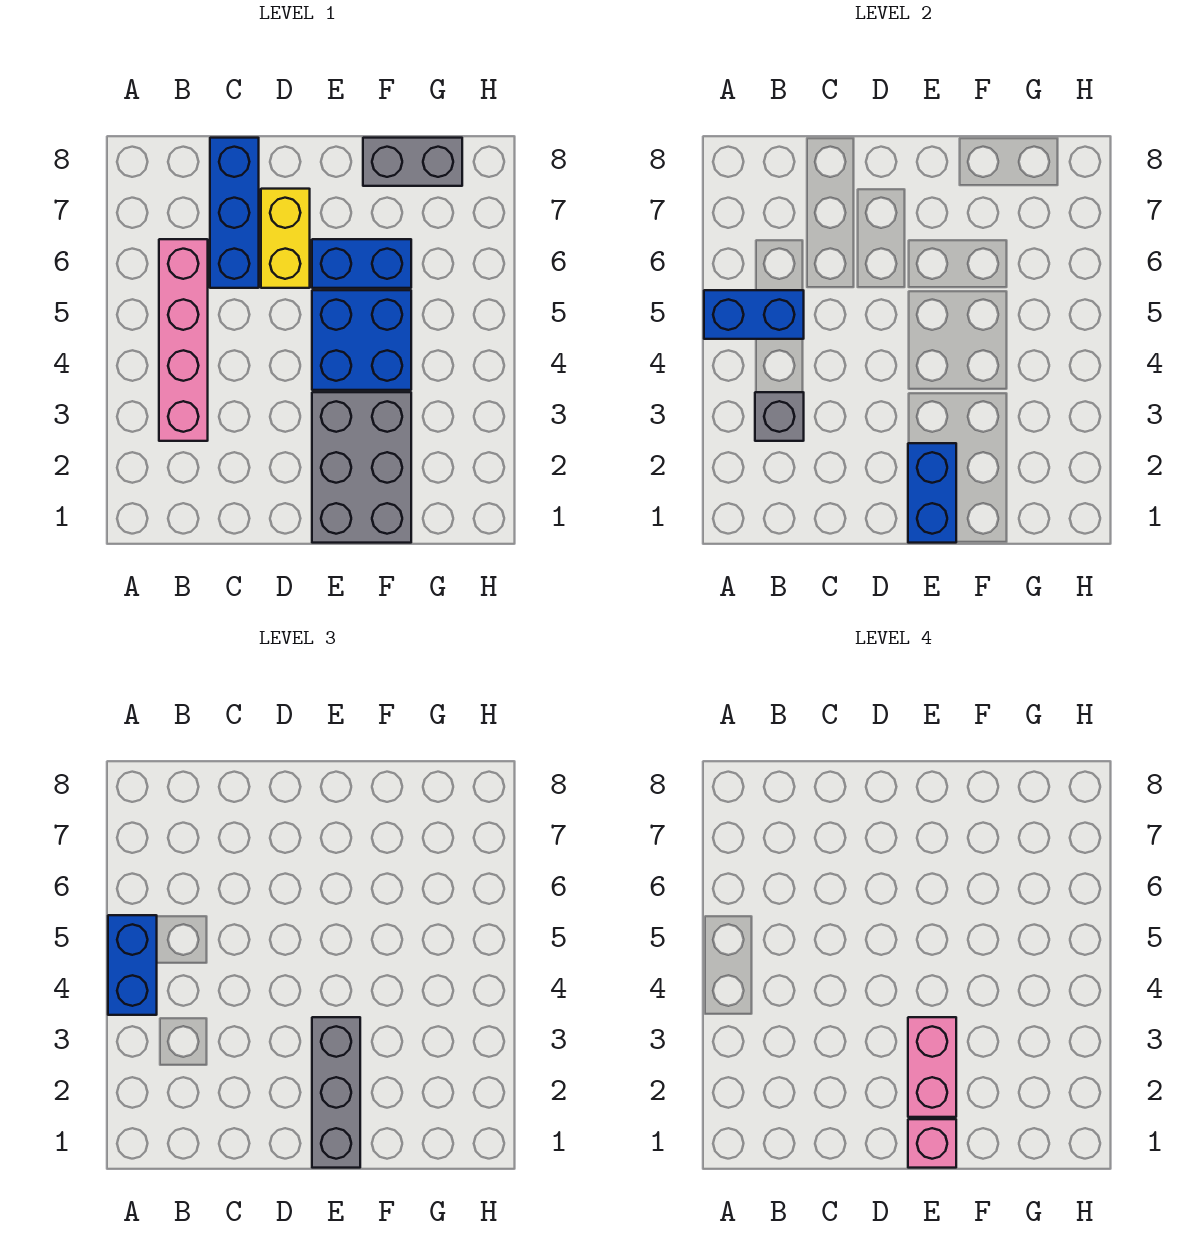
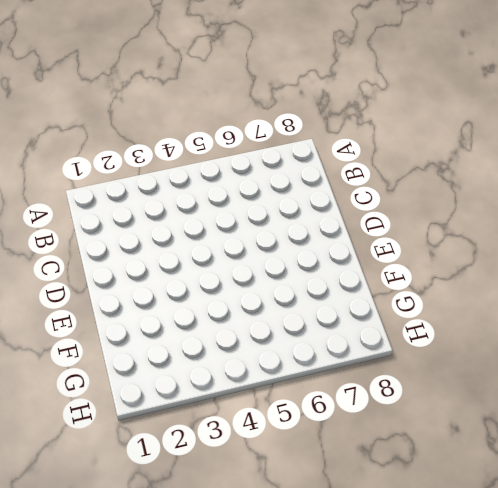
none -> pink 1x4 brick [159,239,208,441]
none -> blue 1x3 brick [210,138,259,288]
none -> yellow 1x2 brick [261,189,310,288]

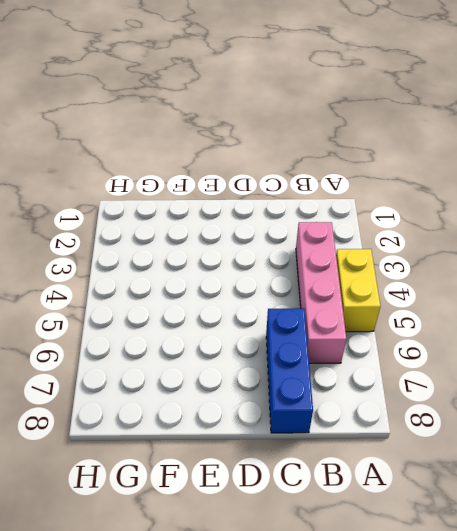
yellow 1x2 brick [336,249,380,332] -> yellow 1x2 brick moved to [261,189,310,288]
none -> grey 2x3 brick [312,392,411,543]
none -> blue 2x2 brick [312,290,411,390]
none -> blue 1x2 brick [312,239,411,288]

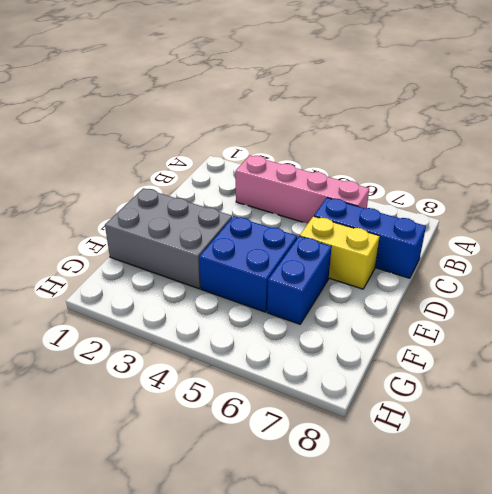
none -> grey 1x2 brick [363,138,462,186]
none -> blue 1x2 brick [704,290,804,339]
none -> grey 1x1 brick [755,392,804,441]

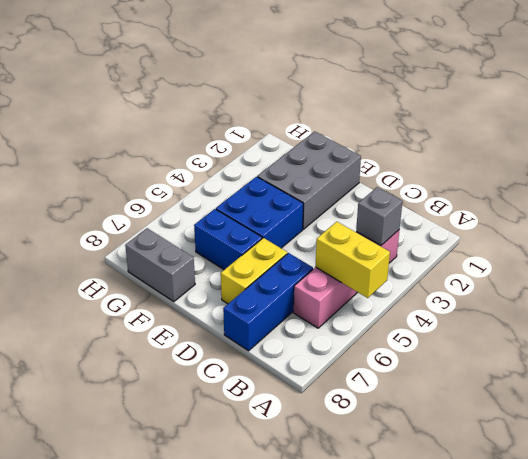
yellow 1x2 brick [315,222,390,298] -> blue 1x2 brick [704,290,804,339]
none -> blue 1x2 brick [908,443,956,543]
none -> blue 1x2 brick [108,915,157,1015]
none -> grey 1x3 brick [312,1017,360,1168]

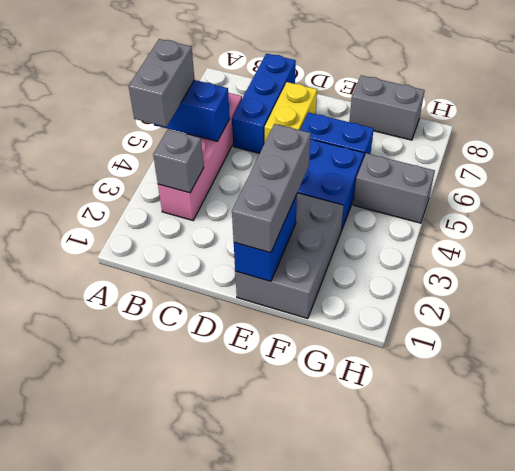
grey 1x2 brick [129,39,195,127] -> blue 1x2 brick [108,915,157,1015]
grey 1x2 brick [353,153,435,223] -> none
none -> pink 1x1 brick [908,1119,956,1168]
none -> pink 1x2 brick [908,1017,956,1117]

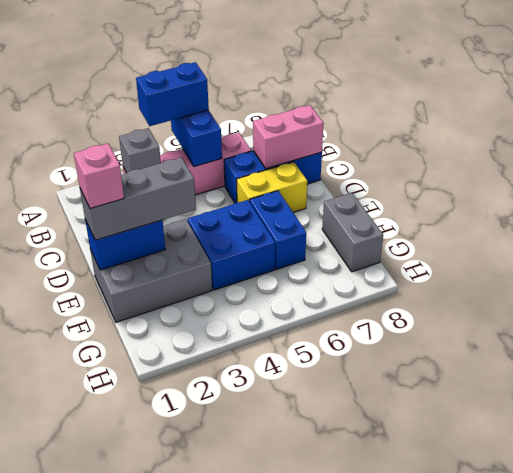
pink 1x2 brick [253,105,324,169] -> pink 1x2 brick moved to [908,1017,956,1117]

